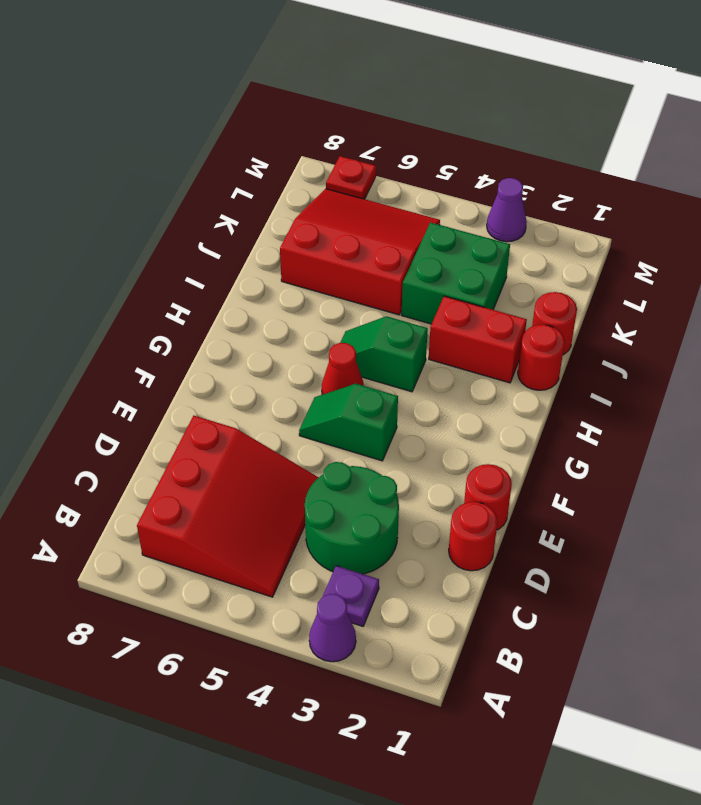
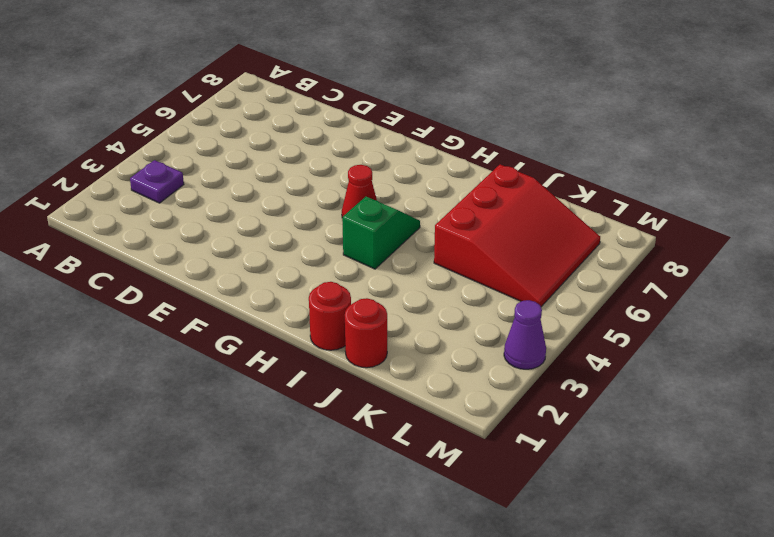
none -> purple 1x1 cone [309,594,356,662]
none -> red 3x3 slope [137,416,319,597]
none -> green 2x2 round brick [305,462,399,574]

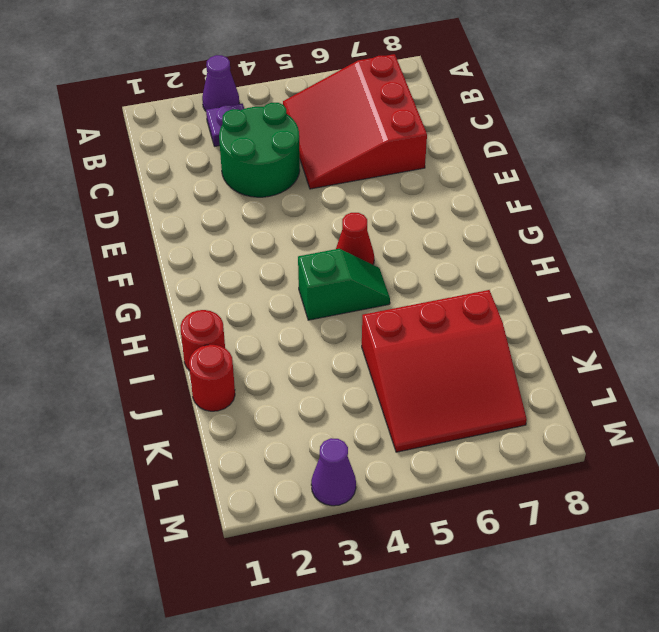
none -> red 1x1 round brick [449,502,497,571]
none -> red 1x1 round brick [464,464,512,530]
none -> green 1x2 slope [299,384,398,461]

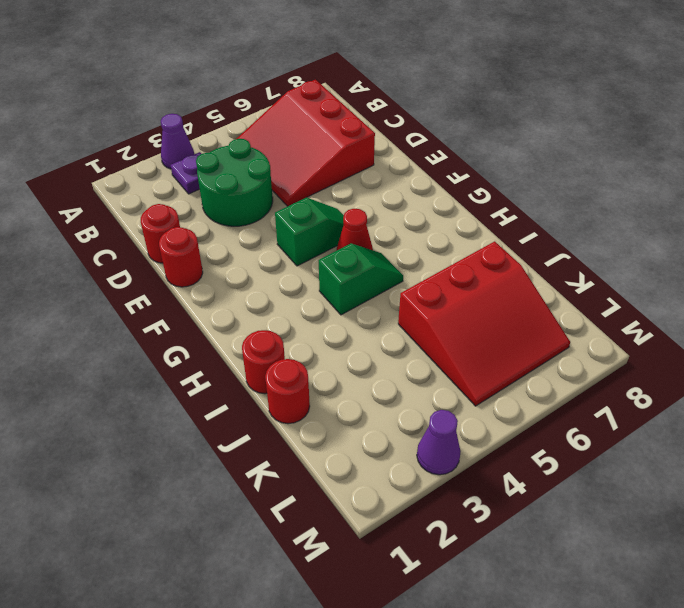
none -> red 1x2 brick [429,296,527,383]
none -> green 2x2 brick [402,222,510,324]
none -> red 1x1 plate [326,156,376,199]

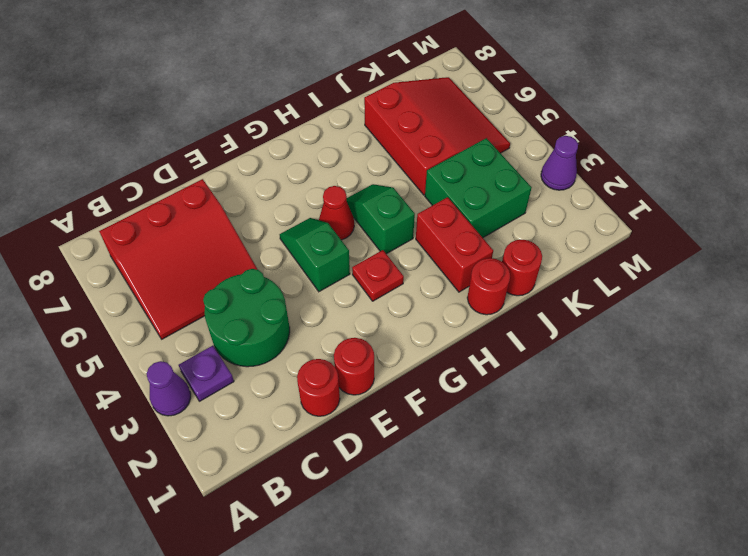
red 1x1 plate [352,250,404,301] -> red 1x1 plate moved to [326,156,376,199]

